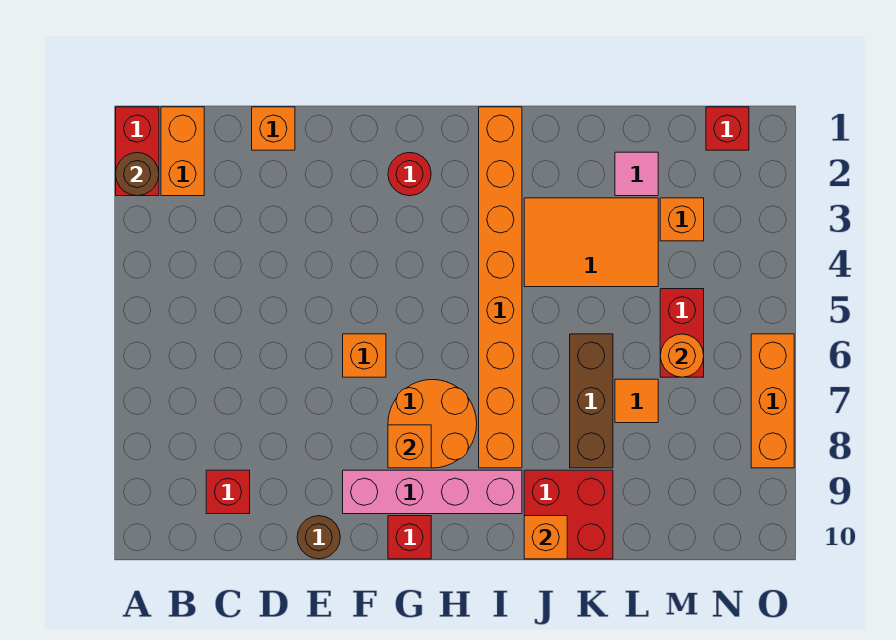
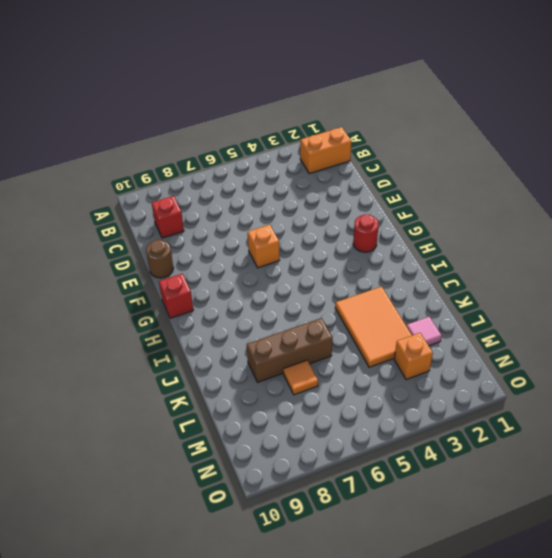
none -> red 1x2 brick [116,107,159,196]
none -> orange 1x1 brick [252,107,295,150]
none -> pink 1x4 brick [343,470,522,514]

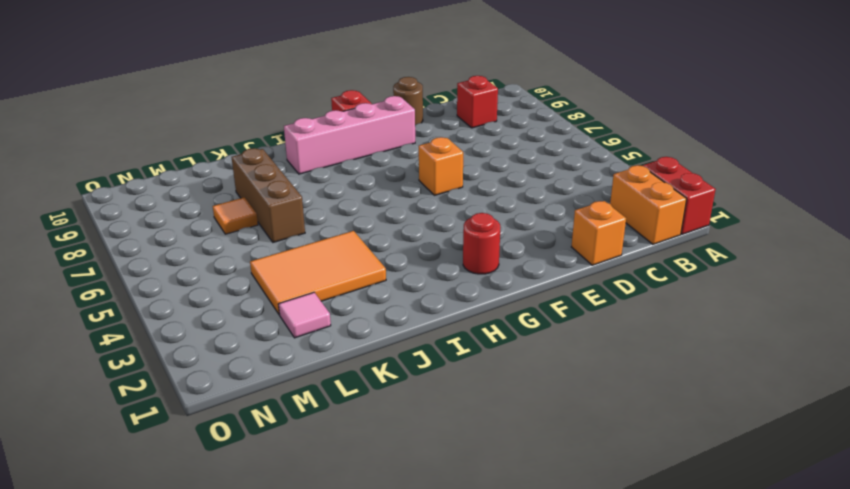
none -> orange 2x2 round brick [388,380,477,468]
none -> orange 1x8 brick [479,107,522,468]
none -> red 2x2 brick [524,470,613,559]

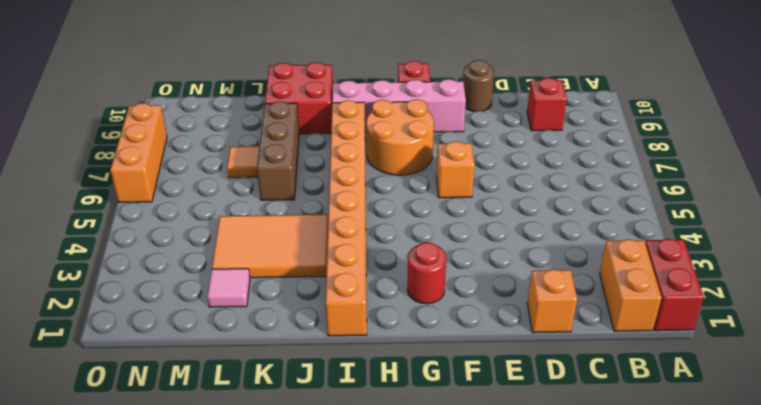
none -> orange 1x1 brick [660,198,704,241]
none -> red 1x2 brick [660,289,704,377]
none -> red 1x1 brick [706,107,749,150]

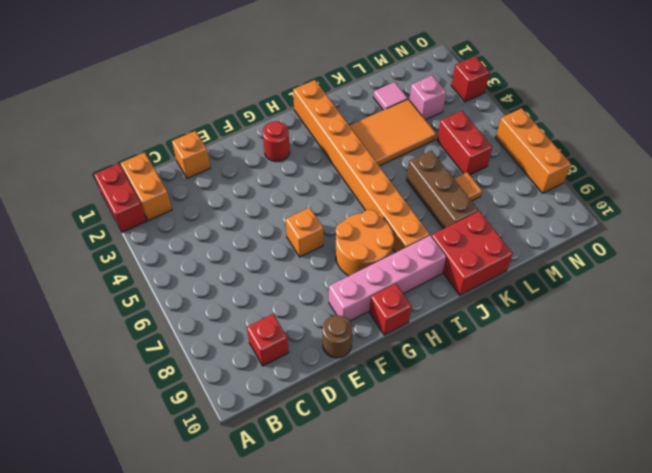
pink 1x1 brick [409,75,446,120] -> orange 1x1 brick [660,198,704,241]
red 1x1 brick [451,56,490,102] -> red 1x1 brick moved to [706,107,749,150]
none -> brown 1x1 round brick [116,153,159,196]
none -> orange 1x1 brick [388,425,431,468]
none -> orange 1x1 brick [524,516,567,559]

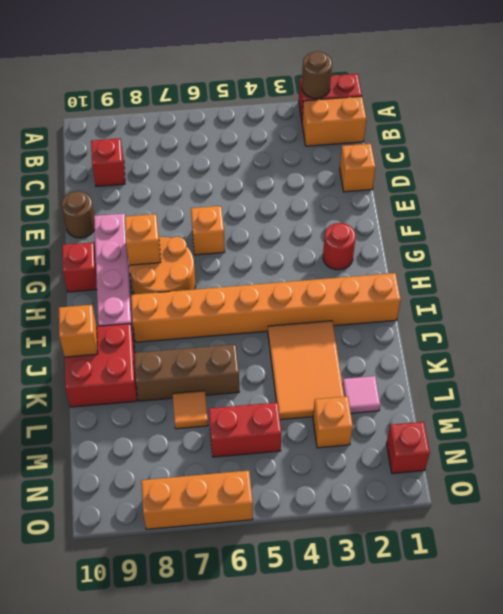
none -> orange 1x1 round brick [660,334,704,377]

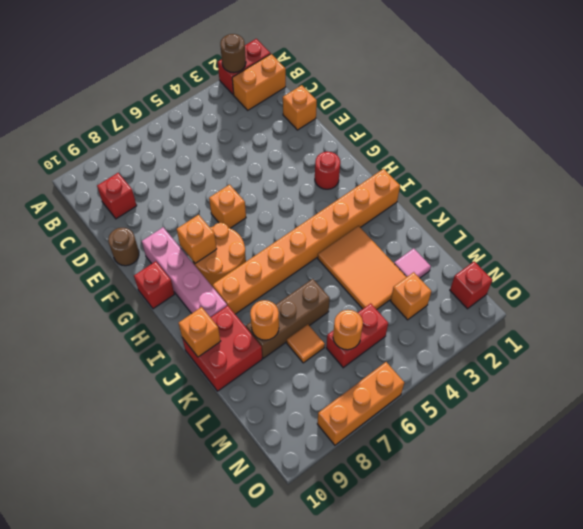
orange 1x1 round brick [250,300,279,340] -> none

